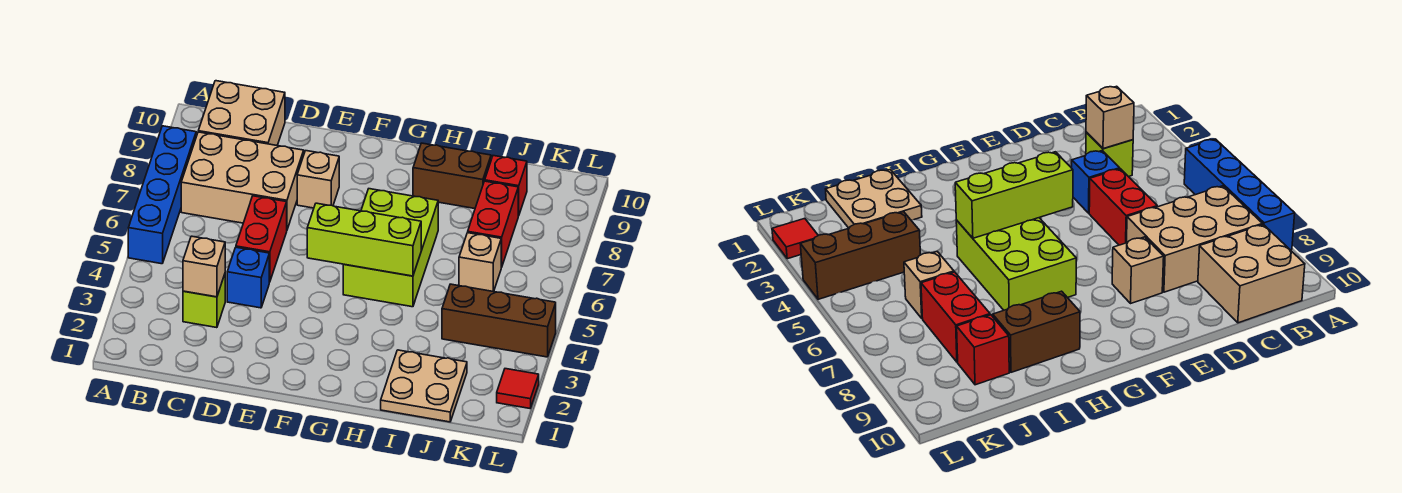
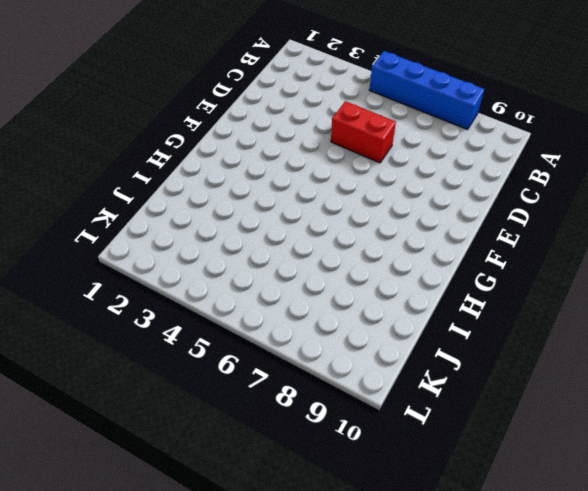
none -> tan 2x3 brick [181,132,304,229]
none -> tan 2x2 brick [198,81,285,145]
none -> lime 1x1 brick [183,274,225,328]

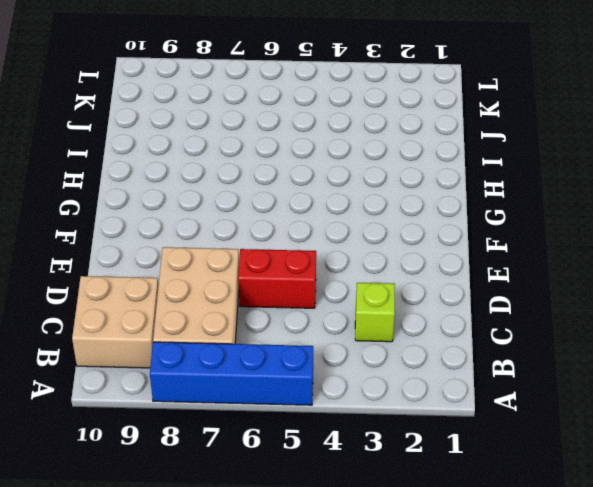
none -> blue 1x1 brick [227,247,269,308]
none -> tan 1x1 brick [297,151,339,208]
none -> lime 2x3 brick [343,189,438,307]

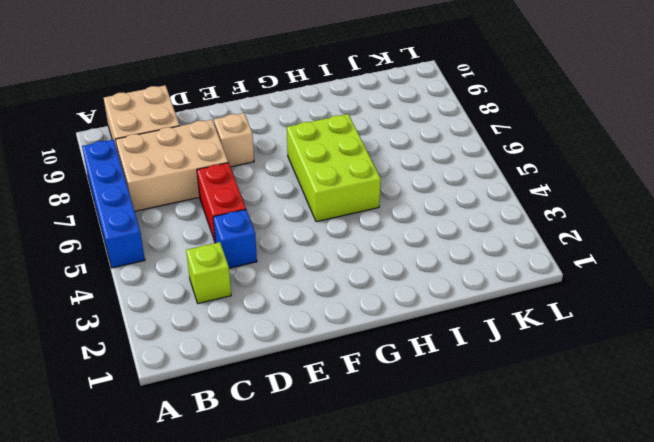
none -> brown 1x2 brick [413,143,491,209]
none -> tan 2x2 plate [381,350,467,422]
none -> brown 1x3 brick [442,284,556,357]

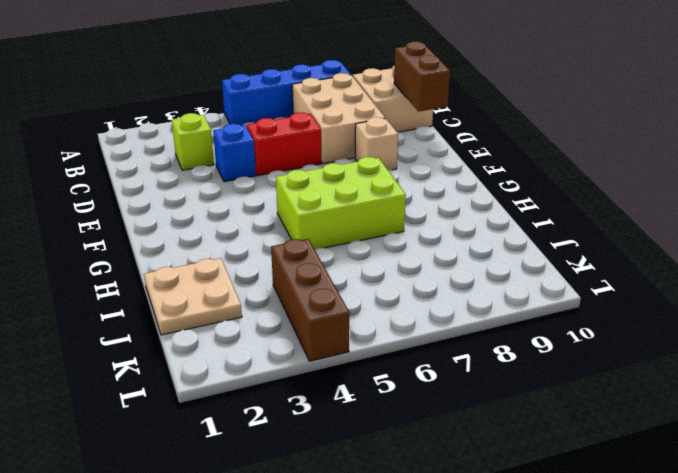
brown 1x2 brick [394,41,450,112] -> brown 1x2 brick moved to [413,143,491,209]
none -> tan 1x1 brick [459,233,501,292]
none -> red 1x2 brick [468,181,518,267]
none -> red 1x1 brick [485,156,527,216]

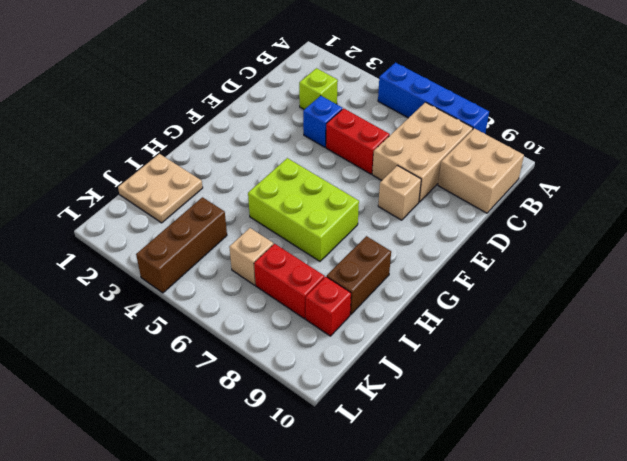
none -> red 1x1 tile [497,369,539,408]
none -> tan 1x1 brick [183,236,225,297]
none -> lime 1x3 brick [307,203,421,276]

